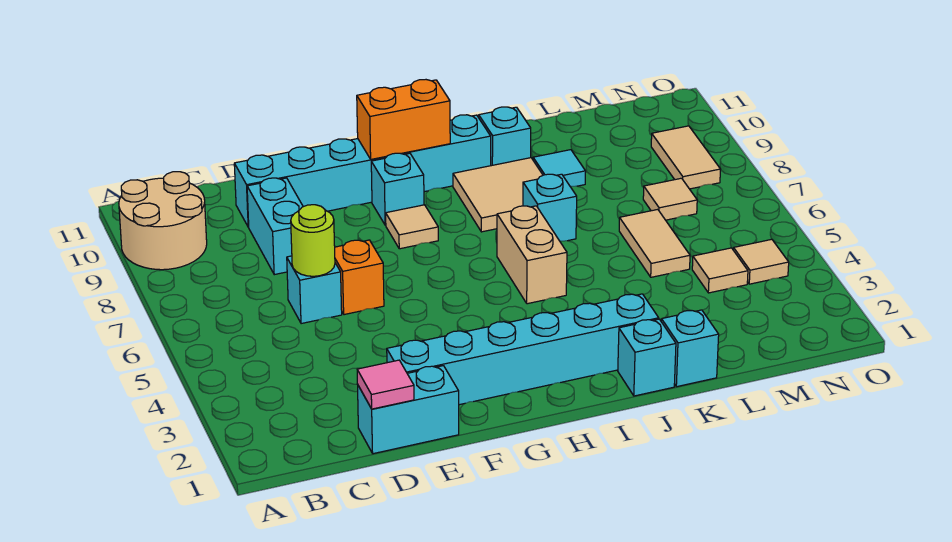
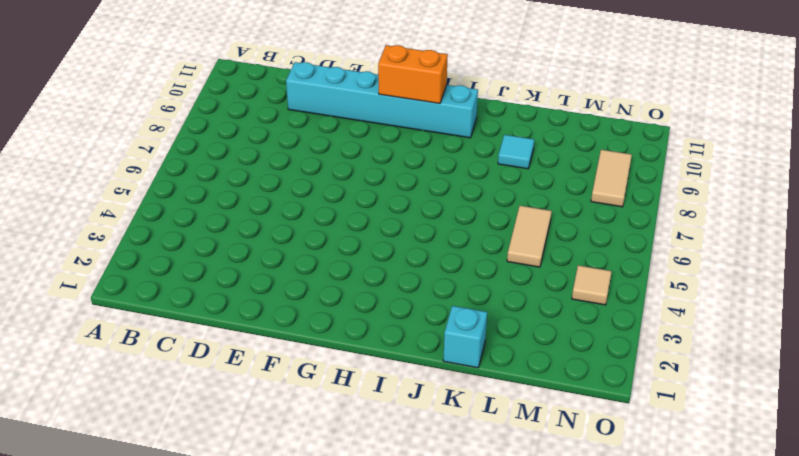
none -> tan 2x2 round brick [119,172,207,270]
none -> cyan 1x2 brick [358,366,459,454]
none -> cyan 1x1 brick [287,256,342,324]

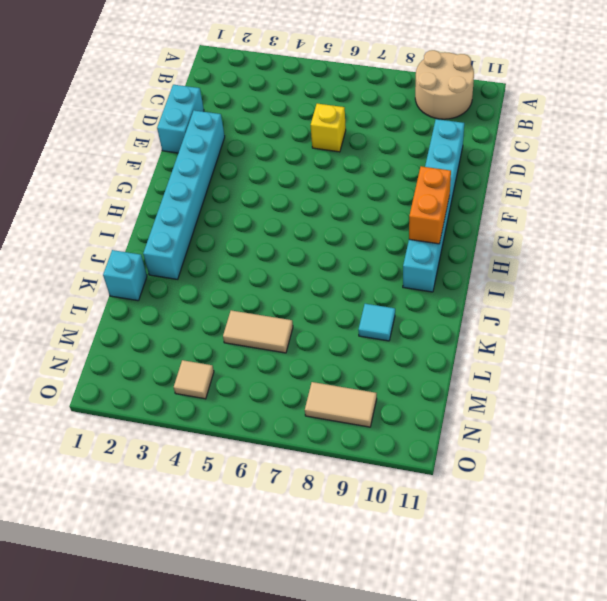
yellow 1x1 brick [311,104,346,152] -> cyan 1x1 brick [287,256,342,324]
none -> cyan 1x2 brick [247,178,303,275]
none -> orange 1x1 brick [335,240,384,315]
none -> tan 1x1 tile [386,205,438,249]

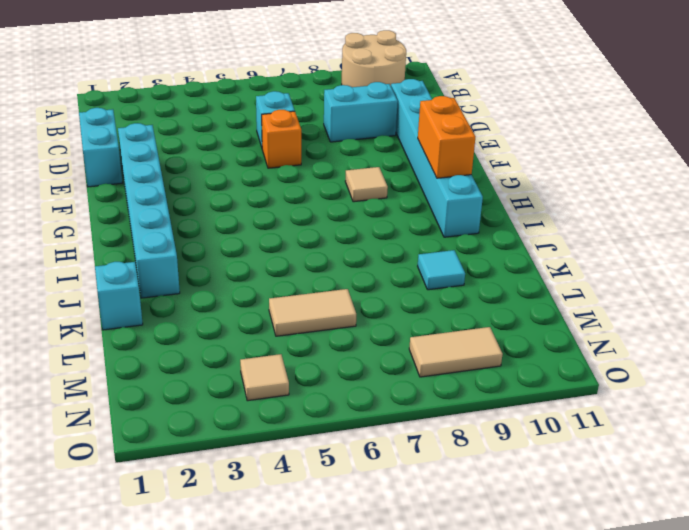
none -> cyan 1x1 brick [371,153,424,225]
none -> tan 1x2 brick [497,206,567,304]
none -> tan 2x2 tile [453,158,543,232]

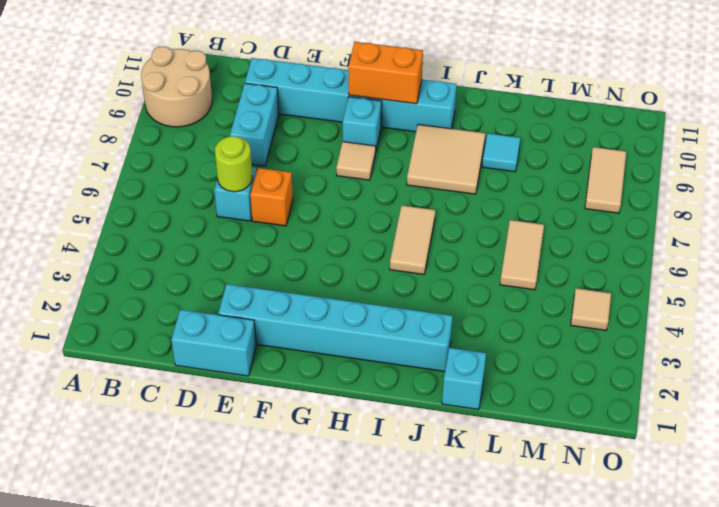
tan 1x2 tile [390,205,435,274] -> tan 1x2 brick [497,206,567,304]
none -> cyan 1x1 brick [618,319,676,396]
none -> cyan 1x1 brick [523,174,577,241]
none -> cyan 1x1 brick [479,107,531,166]

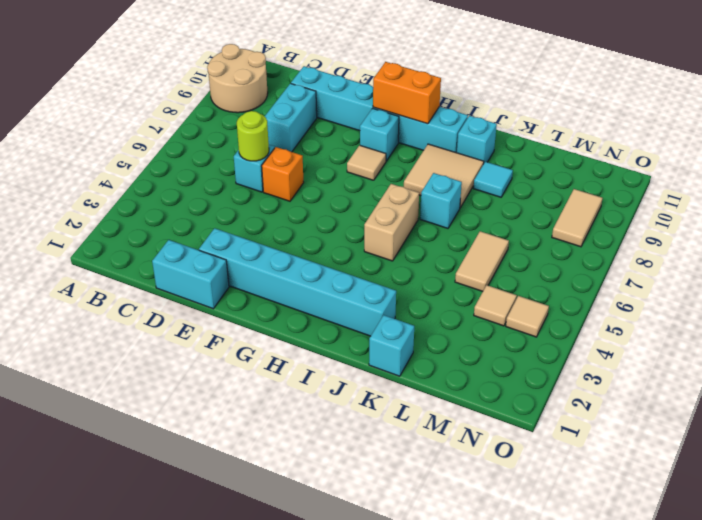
none -> cyan 1x1 brick [618,319,676,396]
none -> tan 1x1 tile [643,178,697,220]
none -> pink 1x1 tile [357,360,414,409]

